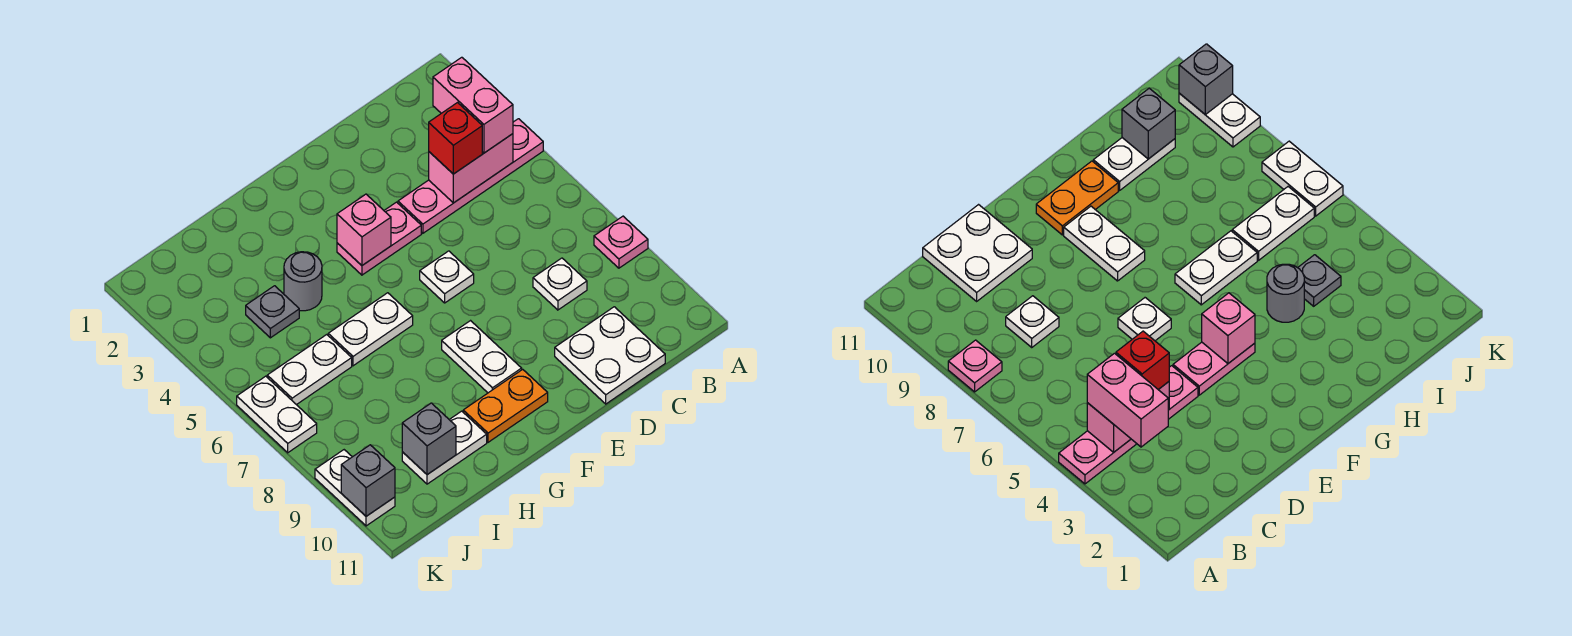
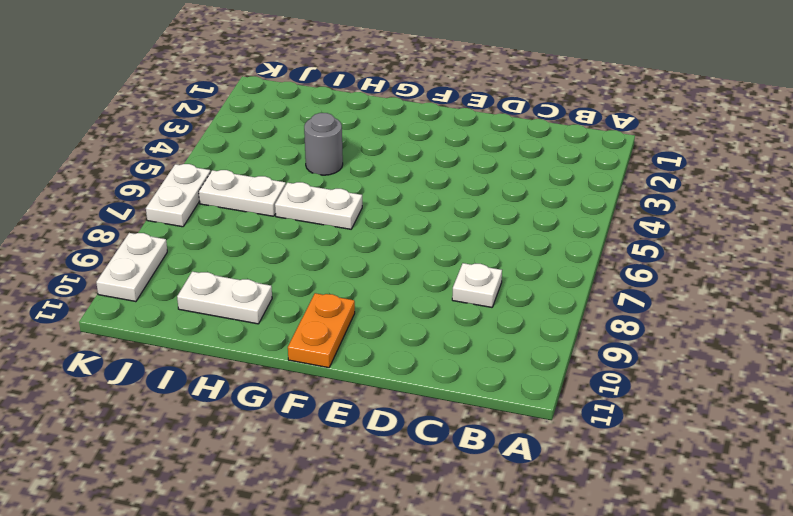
orange 1x2 plate [288,293,355,368] -> orange 1x2 plate turned to [463,369,548,442]
none -> pink 1x4 plate [398,119,543,233]
none -> pink 1x1 plate [594,216,648,268]
none -> white 2x2 plate [555,307,665,404]

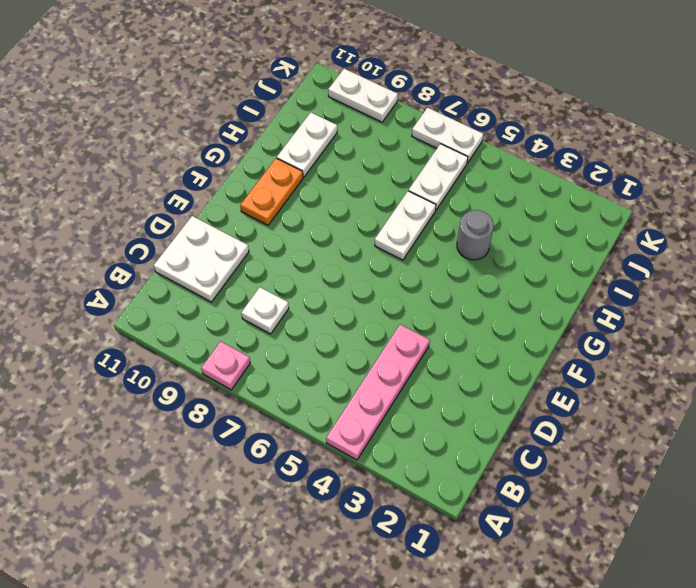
none -> pink 1x2 plate [337,202,421,275]
none -> white 1x1 plate [420,251,474,303]
none -> white 1x2 plate [442,321,522,393]

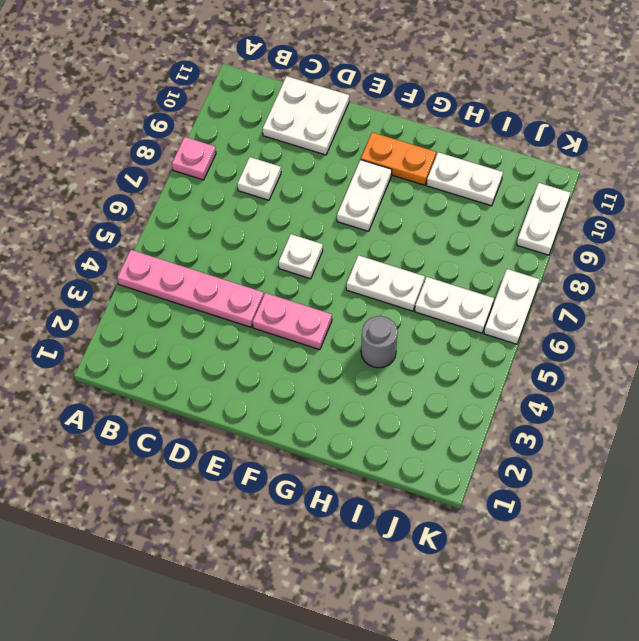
none -> grey 1x1 plate [246,286,299,338]
none -> pink 1x2 brick [429,134,513,203]
none -> pink 1x1 brick [337,194,391,265]

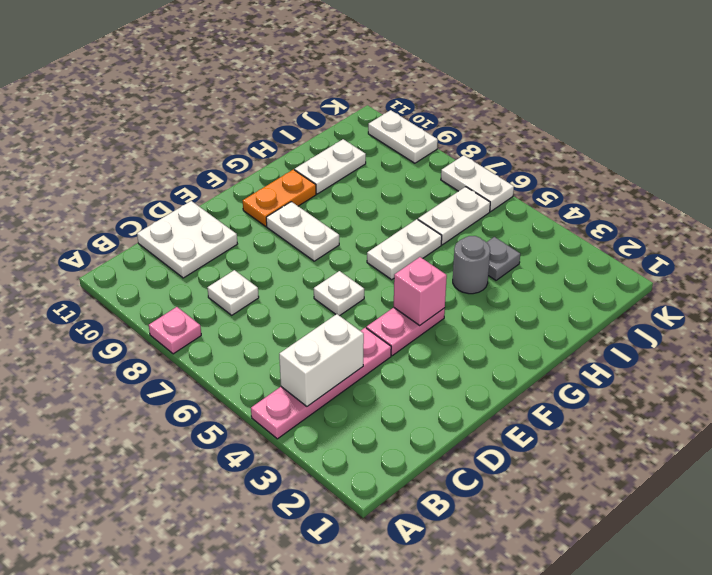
white 1x2 brick [279,314,364,406] -> pink 1x2 brick [429,134,513,203]
none -> grey 1x1 brick [402,403,456,475]
none -> grey 1x1 brick [341,445,395,516]
none -> pink 1x2 brick [433,57,513,153]

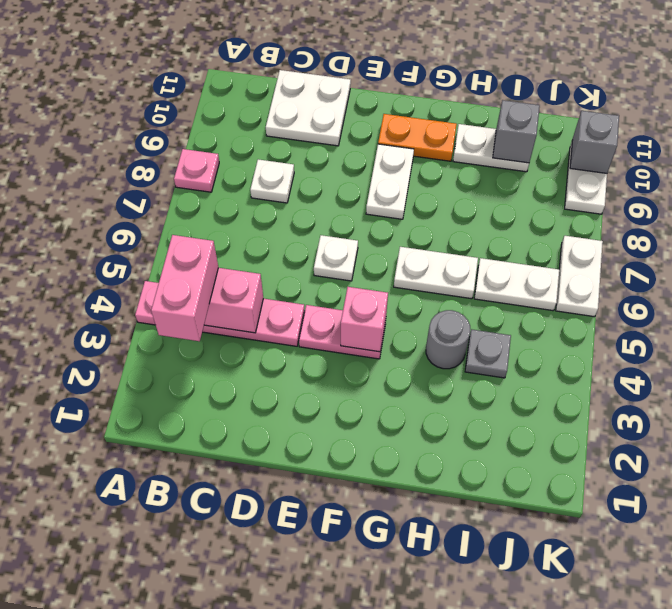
none -> red 1x1 brick [429,103,482,174]

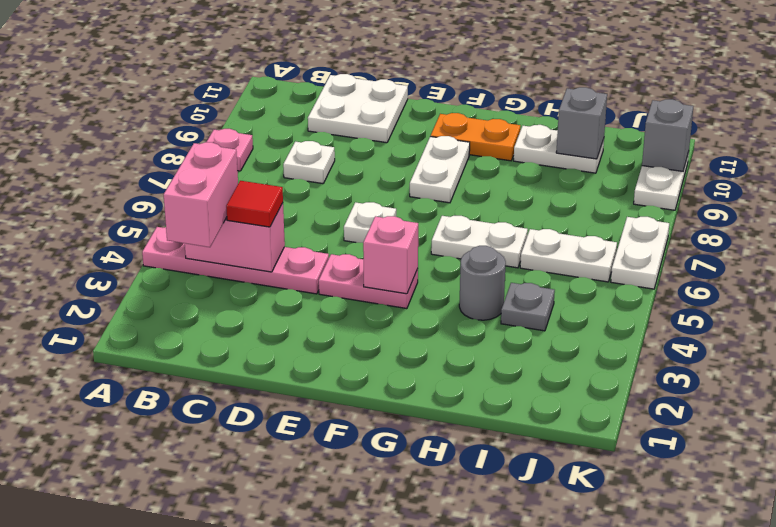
red 1x1 tile [226,181,283,227] -> red 1x1 brick [429,103,482,174]

